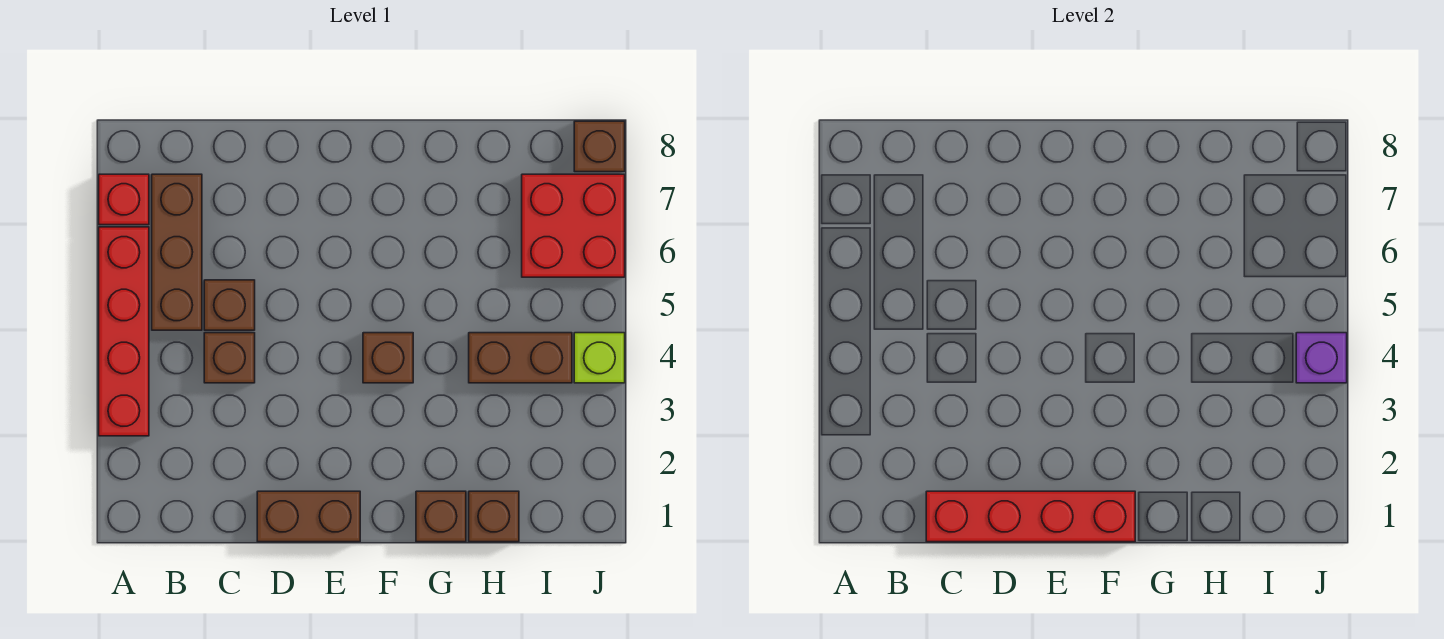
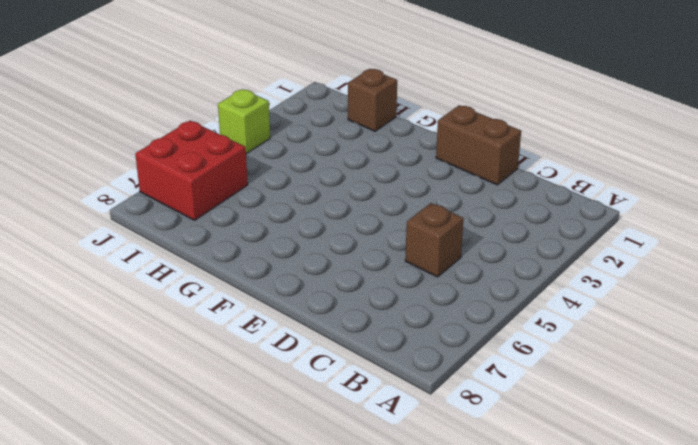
none -> red 1x4 brick [99,227,149,436]
none -> red 1x1 brick [99,174,149,225]
none -> brown 1x3 brick [152,174,202,330]

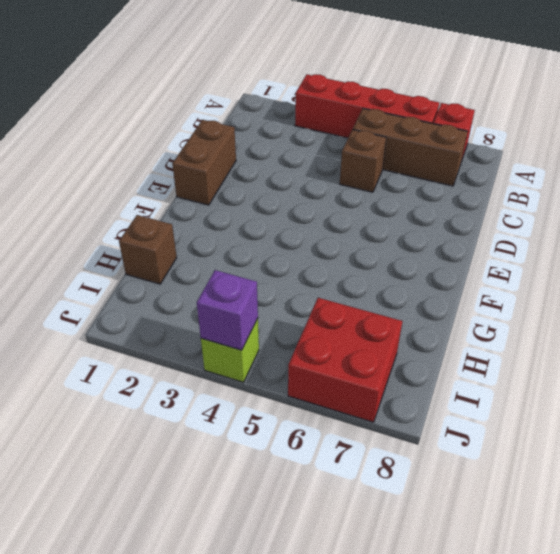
none -> brown 1x1 brick [204,333,255,383]
none -> brown 1x1 brick [363,333,413,383]
none -> brown 1x1 brick [416,491,466,542]

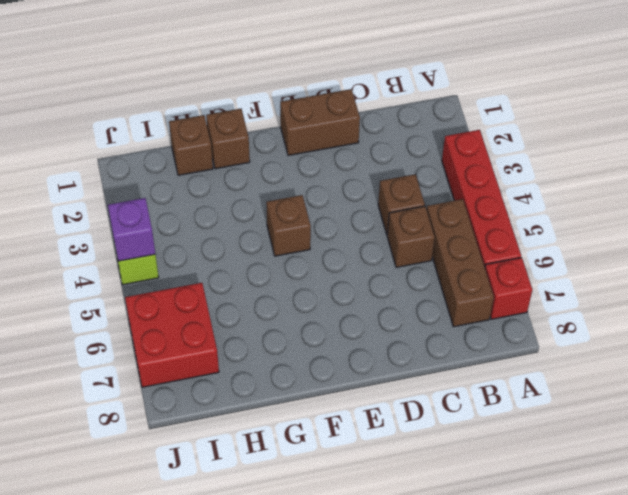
none -> brown 1x2 brick [469,333,572,383]
none -> brown 1x1 brick [574,121,625,172]
none -> red 1x4 brick [926,491,1135,542]

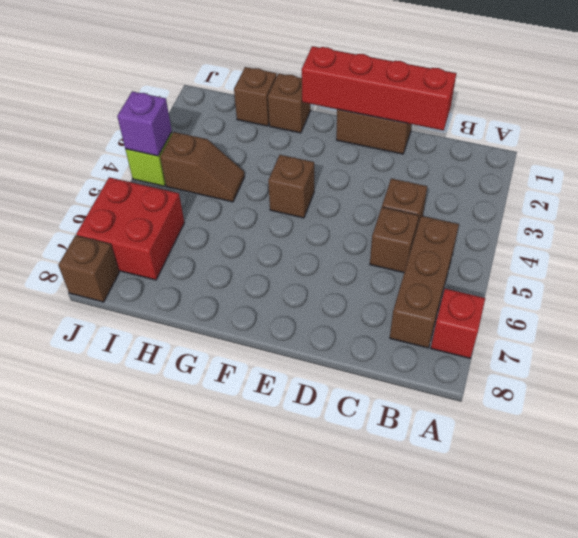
brown 1x2 slope [160,132,245,202] -> brown 1x2 brick [469,333,572,383]
none -> red 1x4 brick [99,227,149,436]

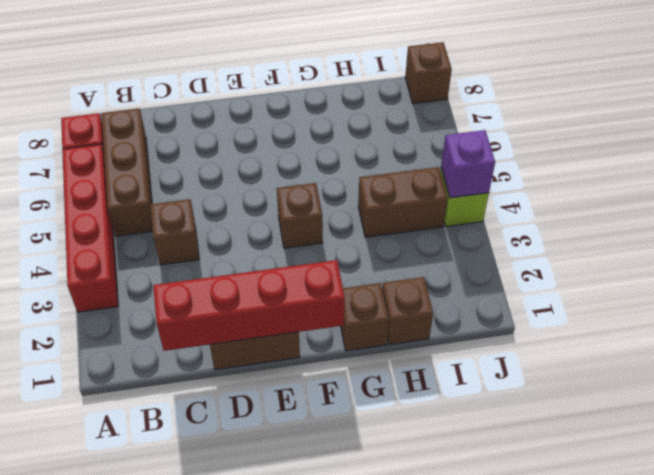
none -> brown 1x1 brick [204,280,255,330]
none -> red 2x2 brick [522,174,625,277]

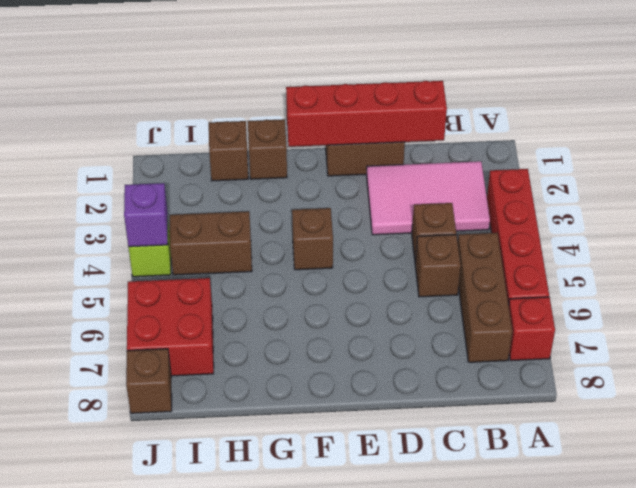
pink 2x3 tile [367,161,490,235] -> none

